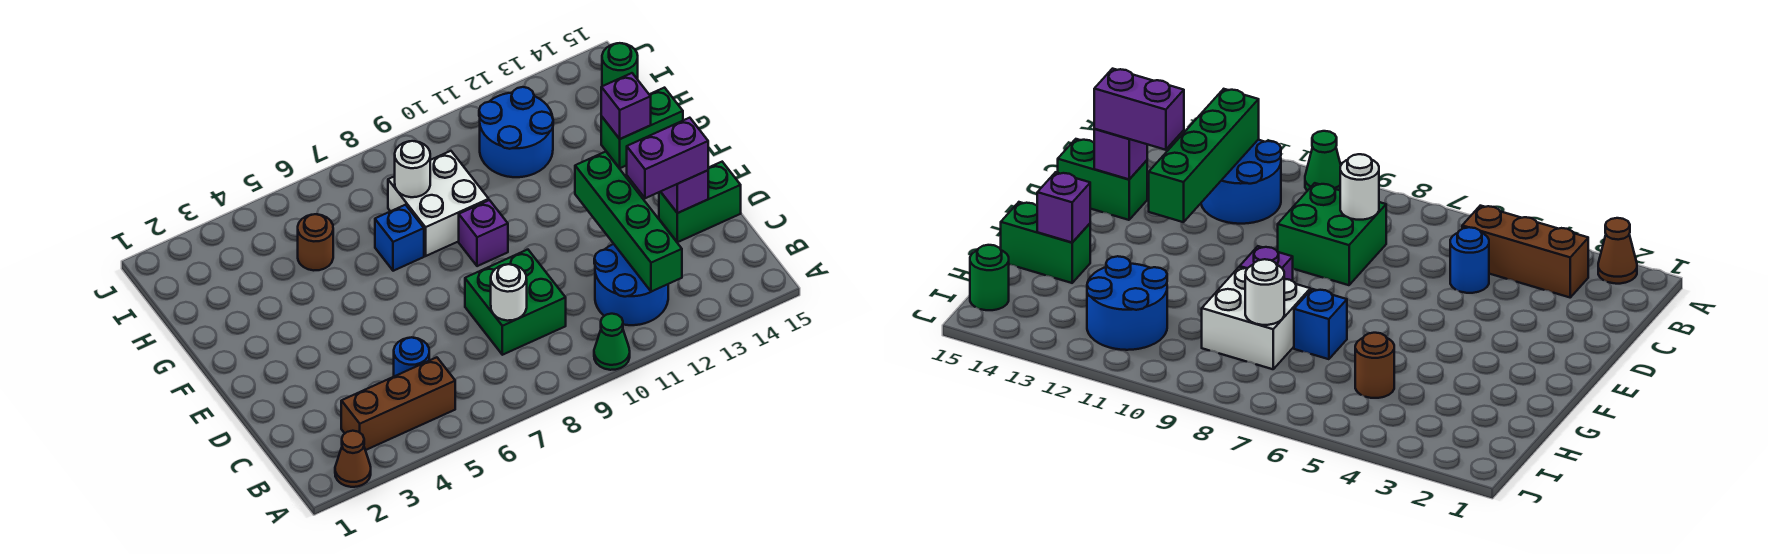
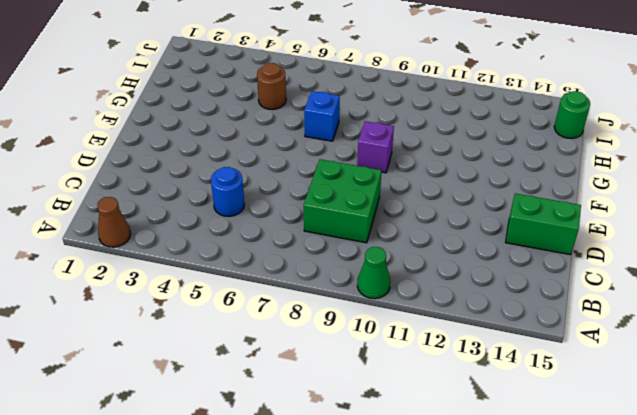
none -> brown 1x3 brick [341,357,455,450]
none -> blue 2x2 round brick [594,244,668,325]
none -> white 2x2 brick [388,151,489,256]

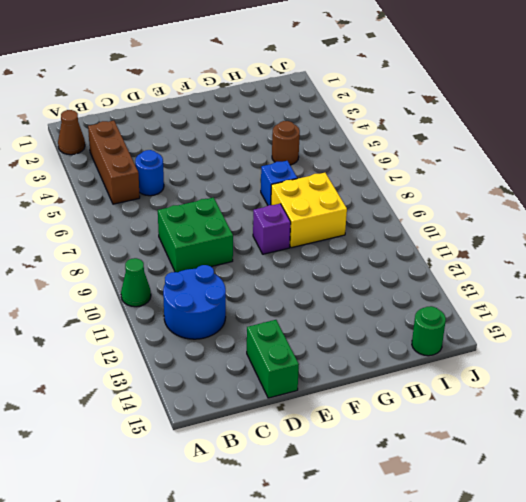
yellow 2x2 brick [271,173,347,248] -> white 2x2 brick [388,151,489,256]
none -> green 1x2 brick [601,88,683,168]
none -> blue 2x2 round brick [479,87,553,177]
none -> green 1x4 brick [575,152,682,292]

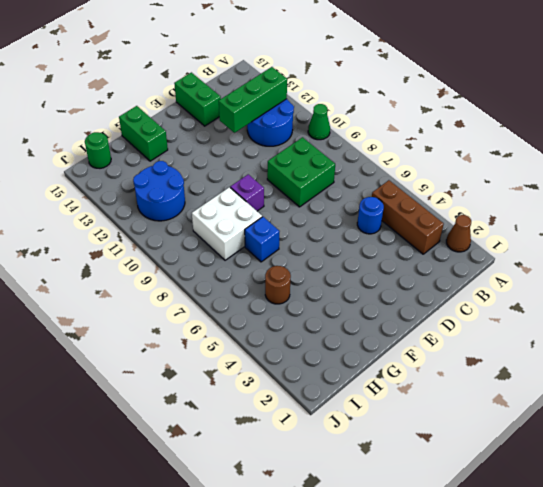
green 1x3 brick [219,67,287,133] -> green 1x4 brick [575,152,682,292]
none -> white 1x1 round brick [491,264,527,321]
none -> purple 1x1 brick [661,170,708,213]
none -> purple 1x1 brick [601,73,651,139]

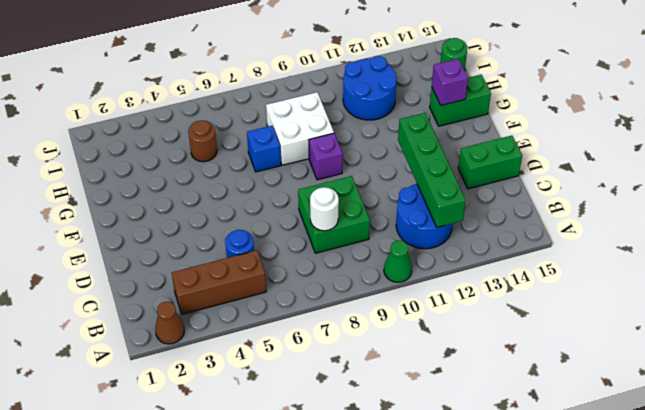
none -> purple 1x1 brick [661,170,708,213]
none -> white 1x1 round brick [395,141,430,197]
none -> purple 1x2 brick [627,118,708,198]

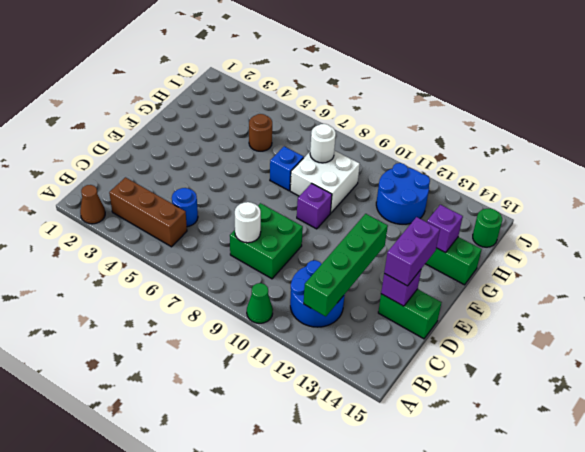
purple 1x2 brick [384,217,440,286] -> purple 1x2 brick turned to [627,118,708,198]

